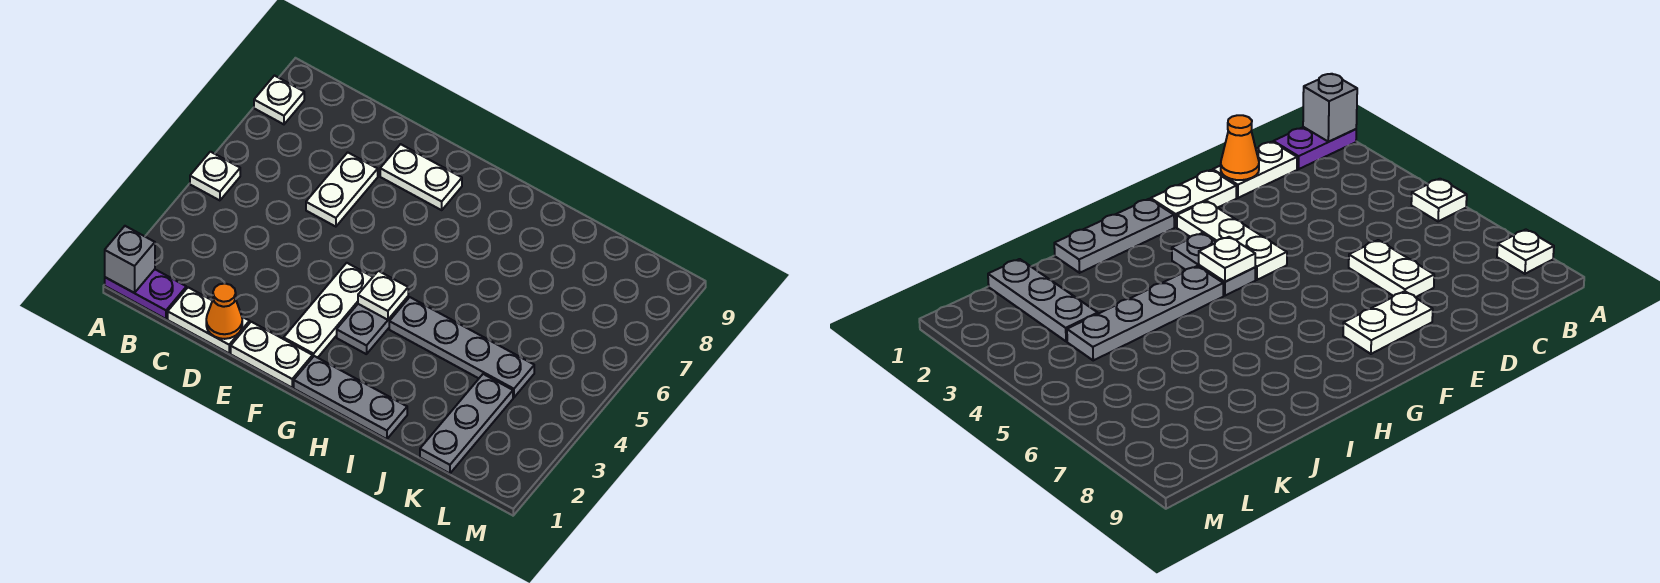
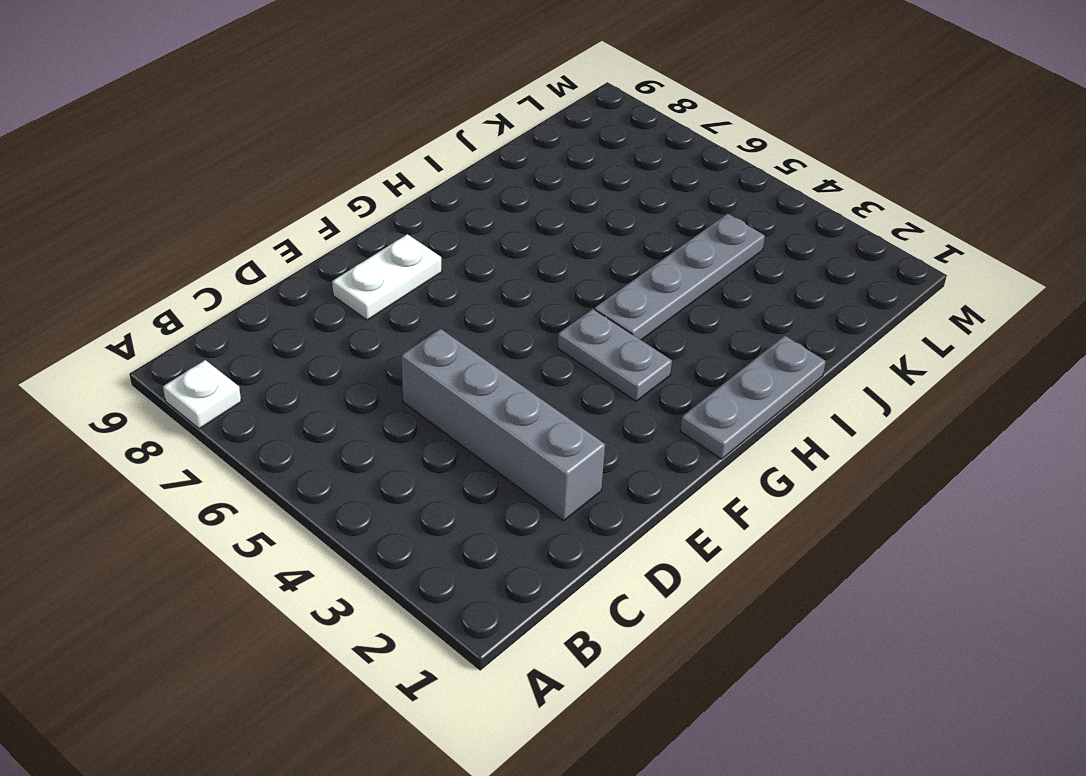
grey 1x4 brick [401,329,605,521] -> none
none -> purple 1x2 plate [105,269,186,319]
none -> white 1x1 plate [190,152,240,200]
none -> white 1x2 plate [168,287,250,353]

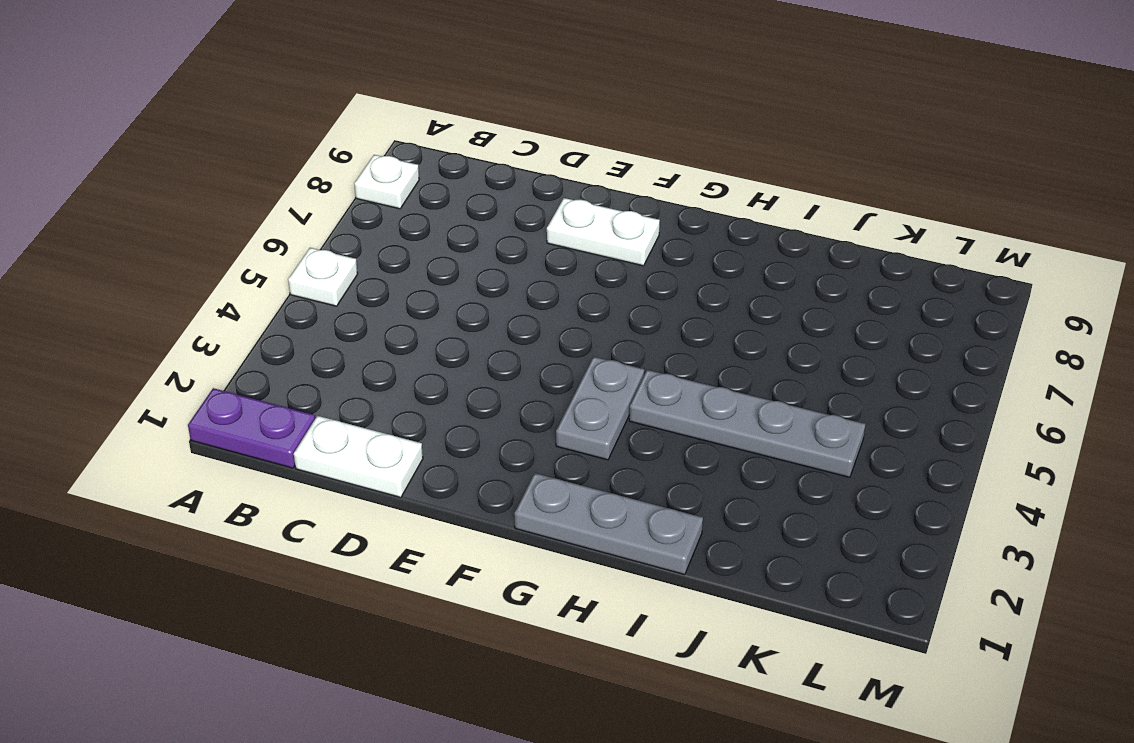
none -> white 1x2 plate [306,152,378,227]
none -> white 1x2 plate [231,322,313,388]
none -> white 1x3 plate [284,263,372,358]

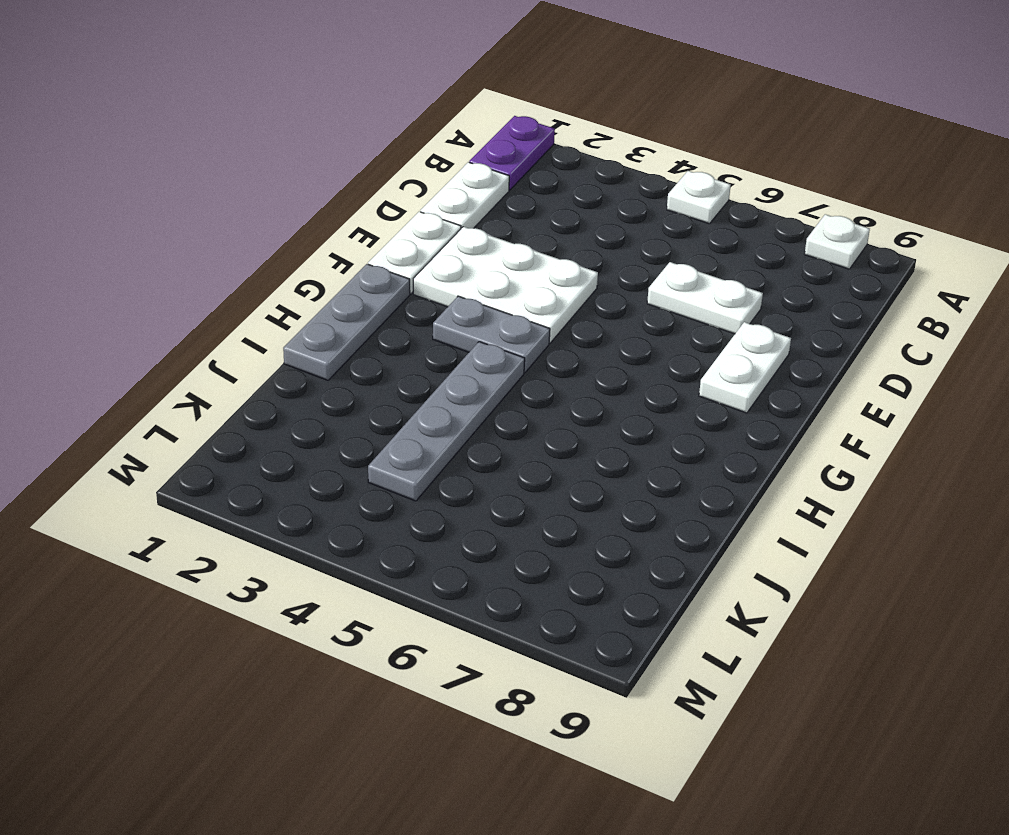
white 2x3 plate [413,227,598,343] -> white 1x3 plate [284,263,372,358]
none -> grey 1x3 plate [420,374,513,474]
none -> grey 1x1 brick [105,226,155,293]
none -> orange 1x1 cone [206,284,242,339]

